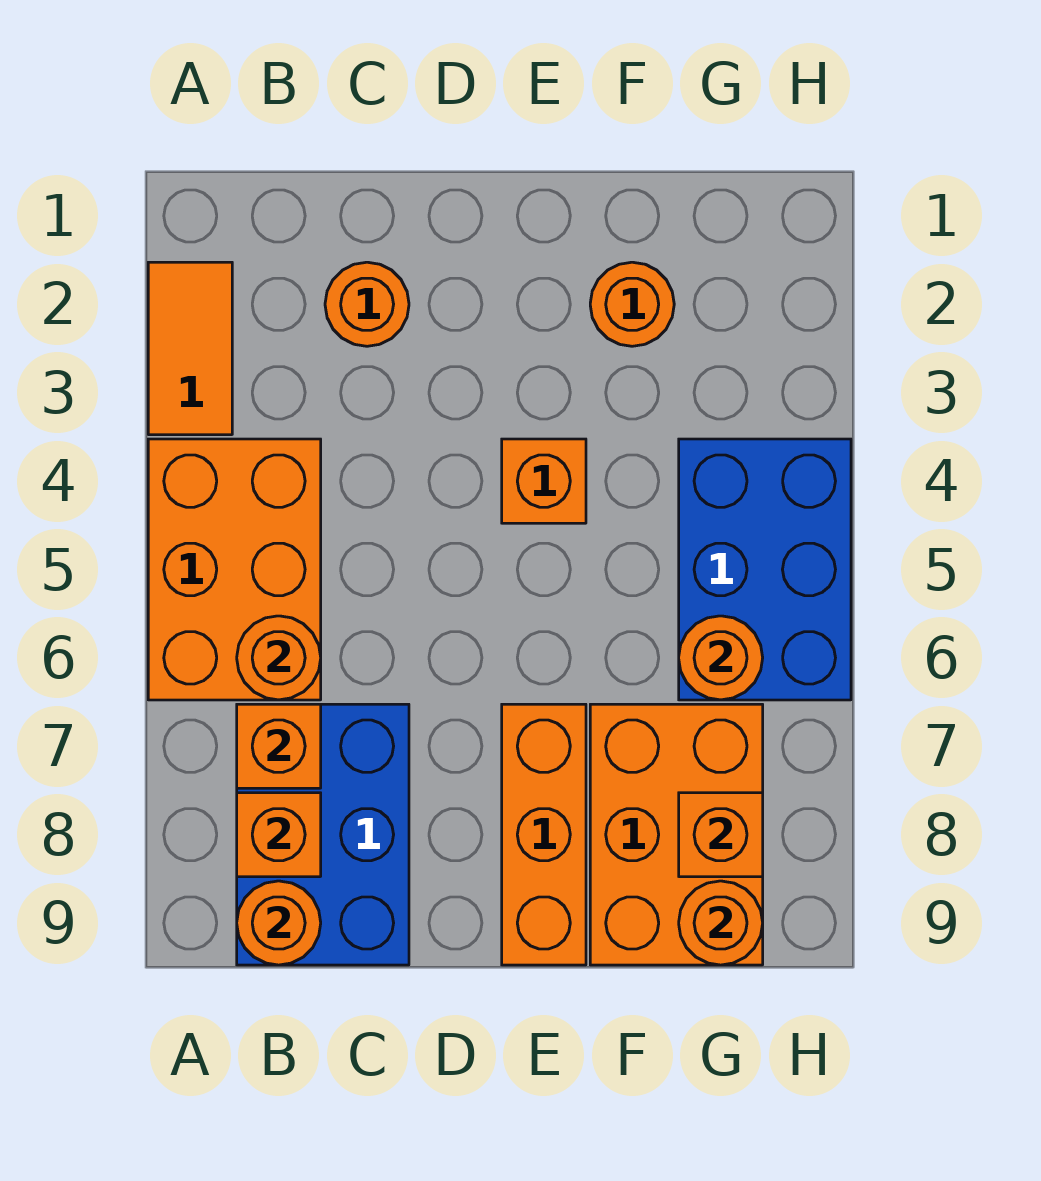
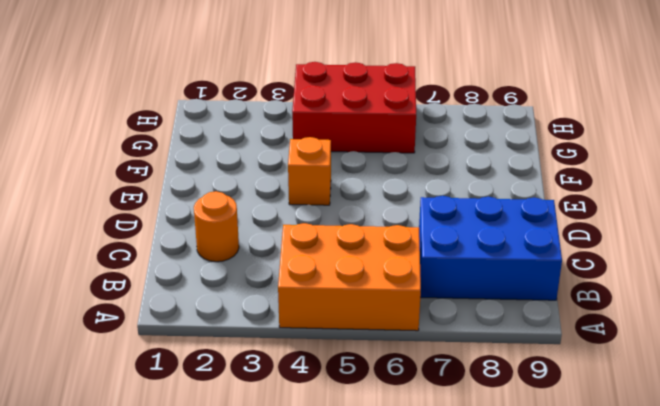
red 2x3 brick [292,62,416,153] -> blue 2x3 brick [679,439,851,700]
none -> orange 1x2 tile [148,262,232,435]
none -> orange 1x3 brick [502,704,586,965]
none -> orange 1x1 round brick [590,262,674,346]

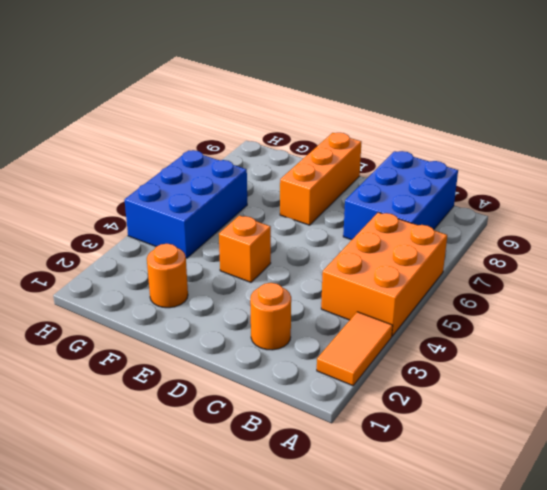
none -> orange 2x3 brick [590,704,763,965]
none -> orange 1x1 round brick [237,616,321,700]
none -> orange 1x1 brick [237,704,321,788]

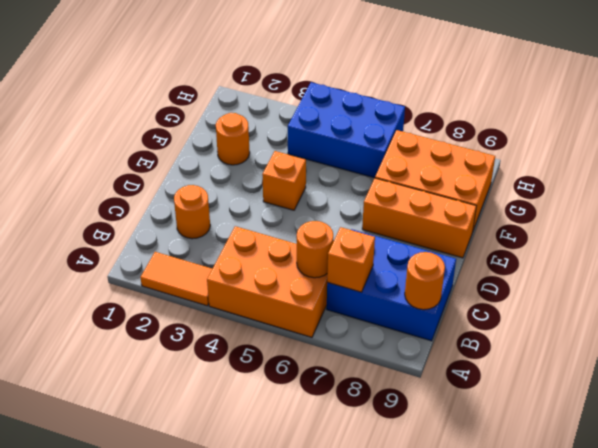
none -> orange 1x1 brick [237,793,321,877]
none -> orange 1x1 round brick [679,616,763,700]
none -> orange 1x1 brick [679,793,763,877]

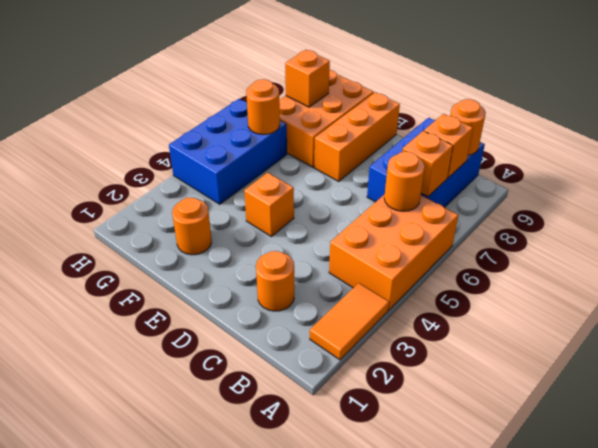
none -> orange 1x1 round brick [679,881,763,965]

